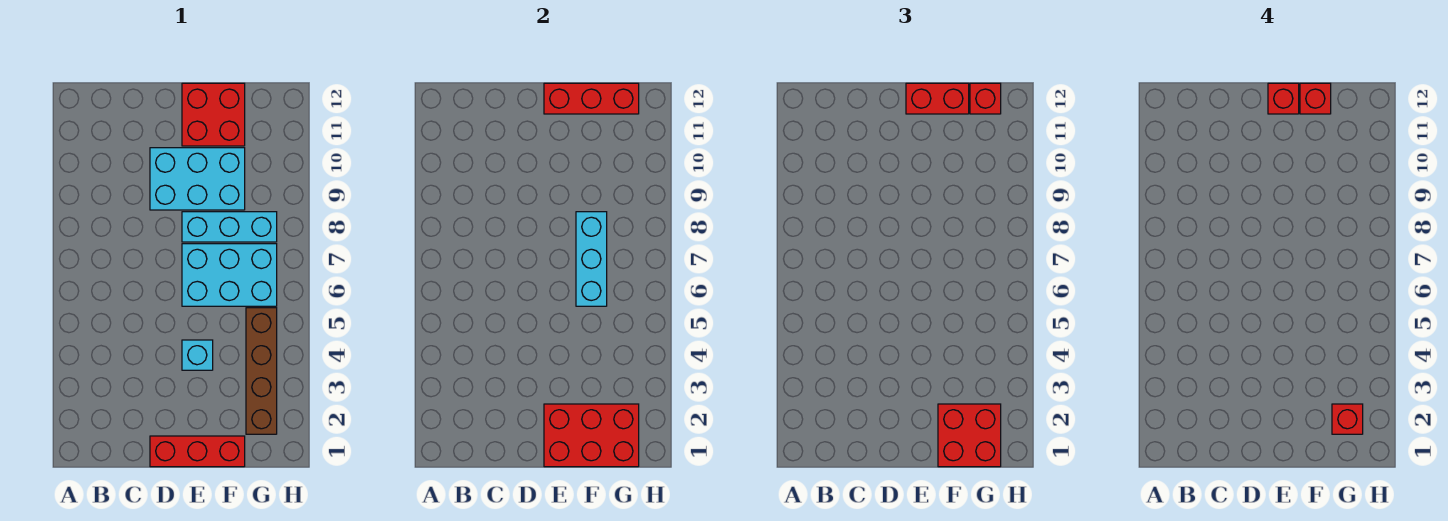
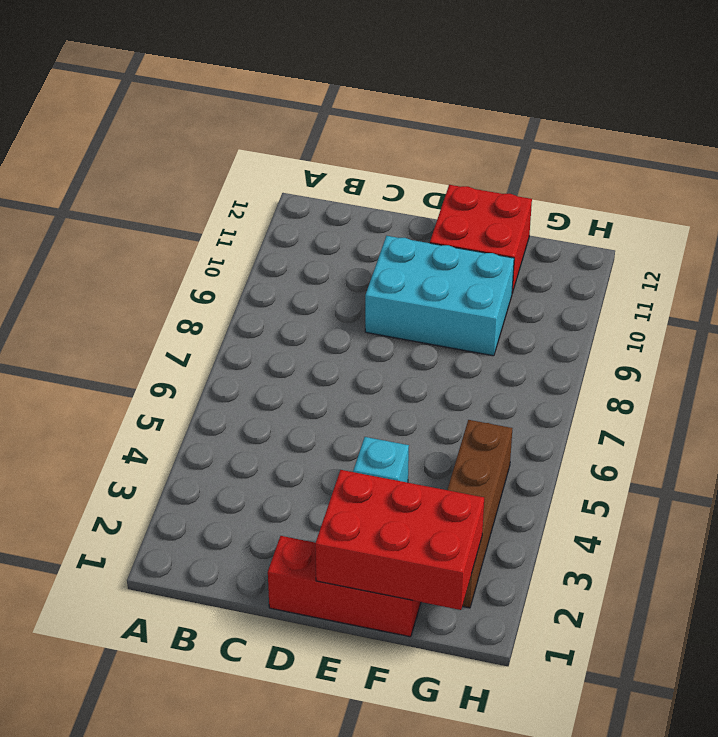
none -> cyan 2x3 brick [182,244,277,306]
none -> cyan 1x3 brick [182,212,277,242]
none -> red 1x3 brick [544,83,639,114]

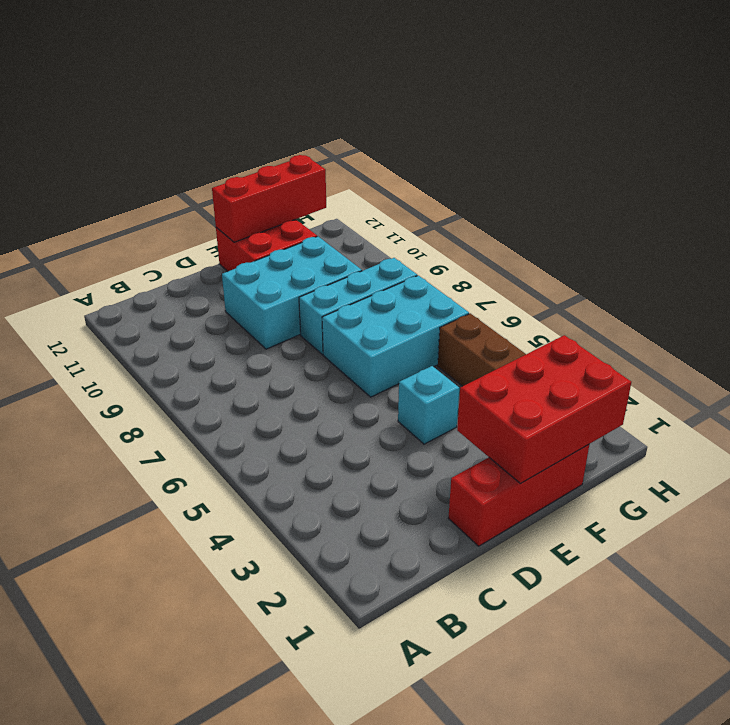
none -> cyan 1x3 brick [576,212,607,306]
none -> red 1x2 brick [906,83,969,114]
none -> red 2x2 brick [938,404,1001,467]

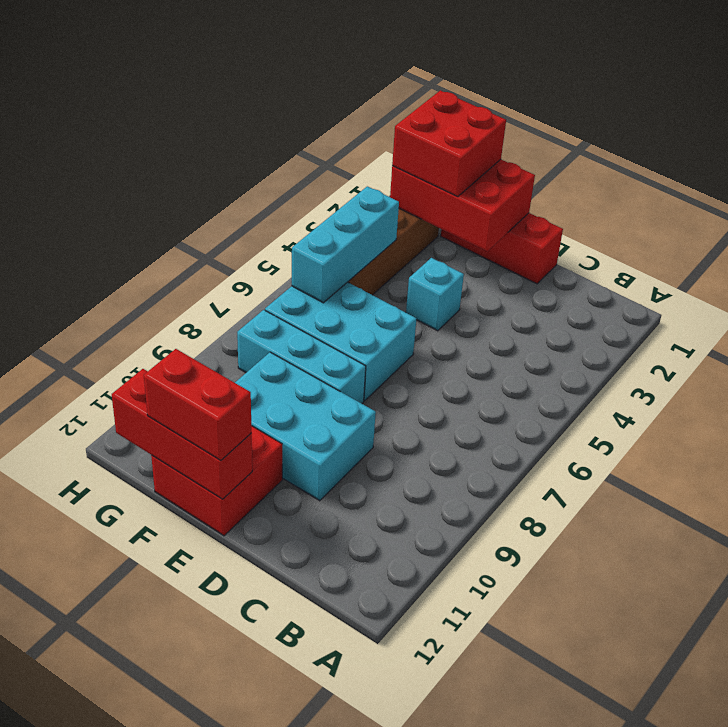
cyan 1x3 brick [292,186,399,303] -> cyan 1x3 brick moved to [576,212,607,306]
none -> red 1x1 brick [970,83,1001,114]
none -> red 1x1 brick [1268,83,1299,114]
none -> red 1x1 brick [1300,83,1331,114]

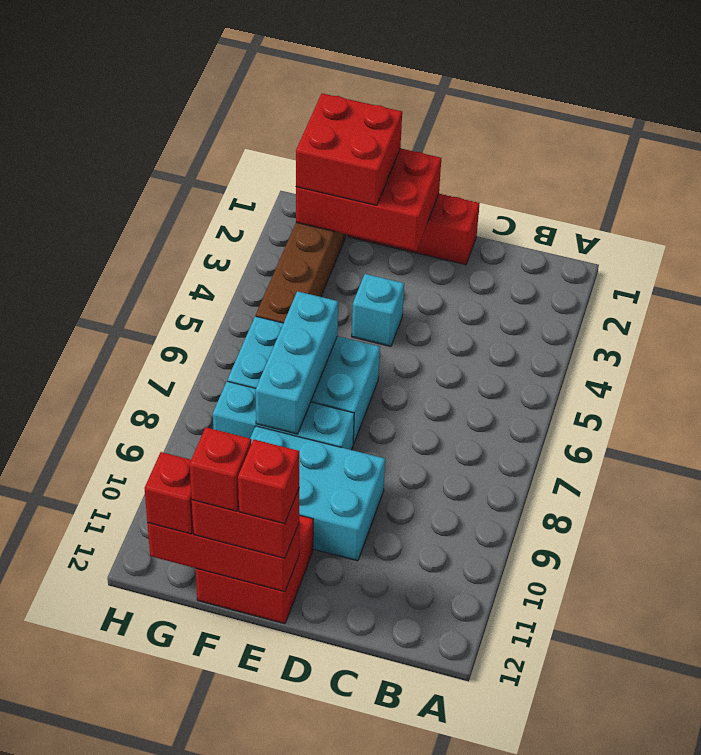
none -> red 1x1 brick [1332,404,1363,434]

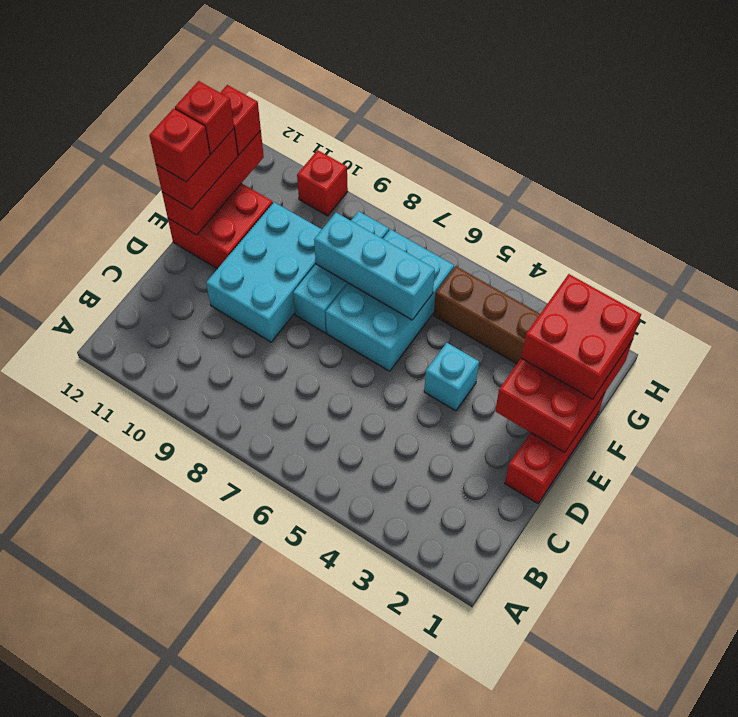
red 1x1 brick [297,150,348,216] -> red 1x1 brick moved to [1332,404,1363,434]

